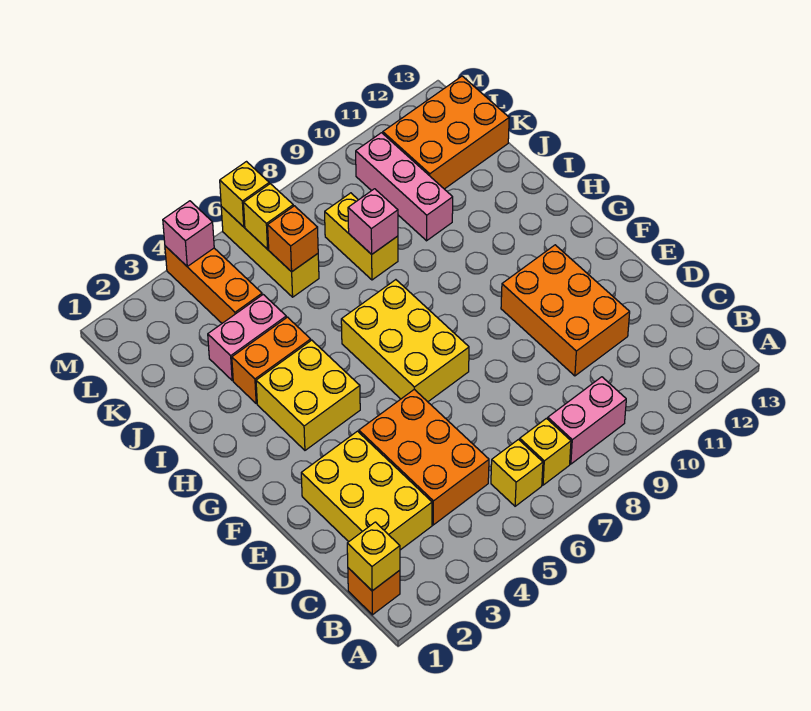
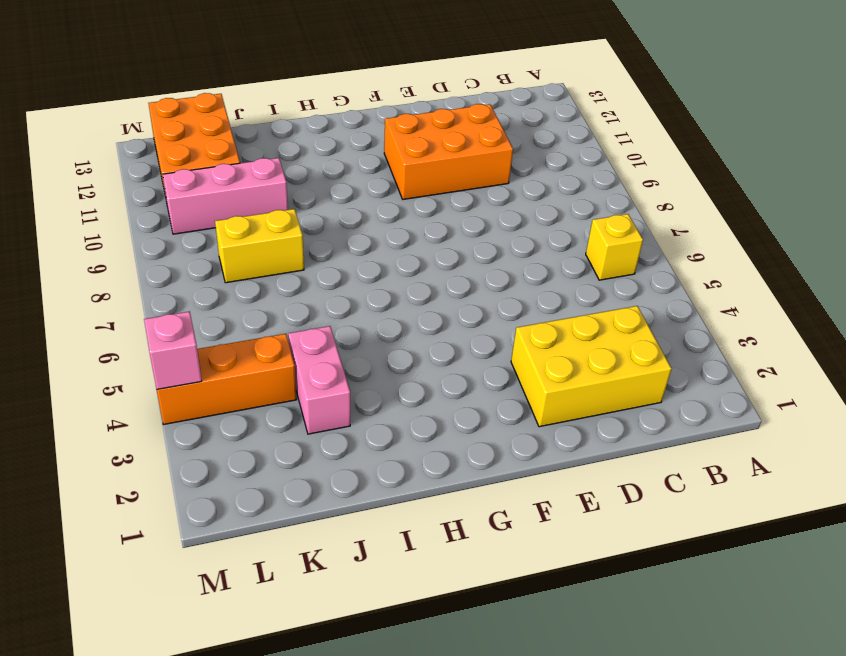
none -> orange 1x1 brick [348,568,400,615]
none -> yellow 1x1 brick [520,418,571,485]
none -> pink 1x2 brick [548,377,626,464]

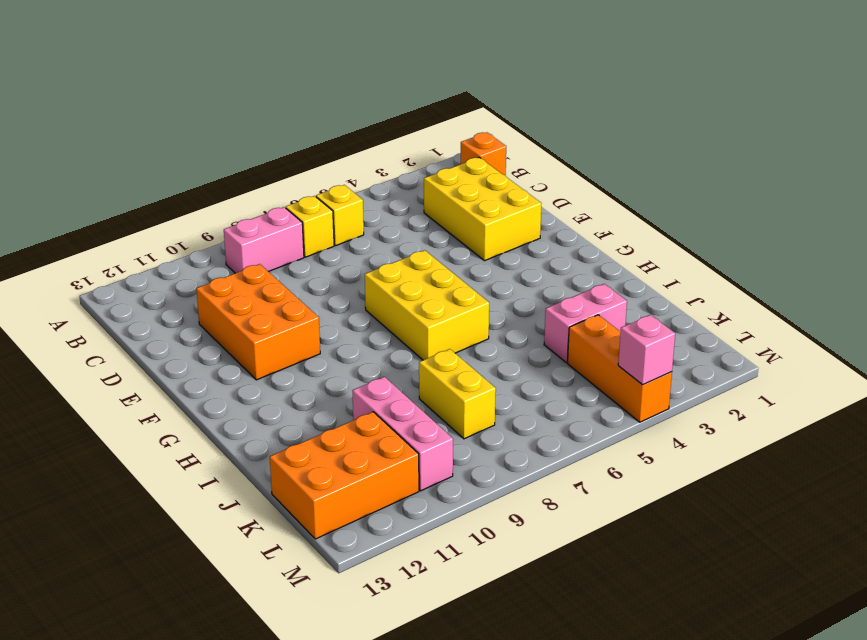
none -> orange 2x3 brick [359,389,489,525]
none -> yellow 2x2 brick [256,340,360,450]
none -> orange 1x2 brick [232,317,311,403]

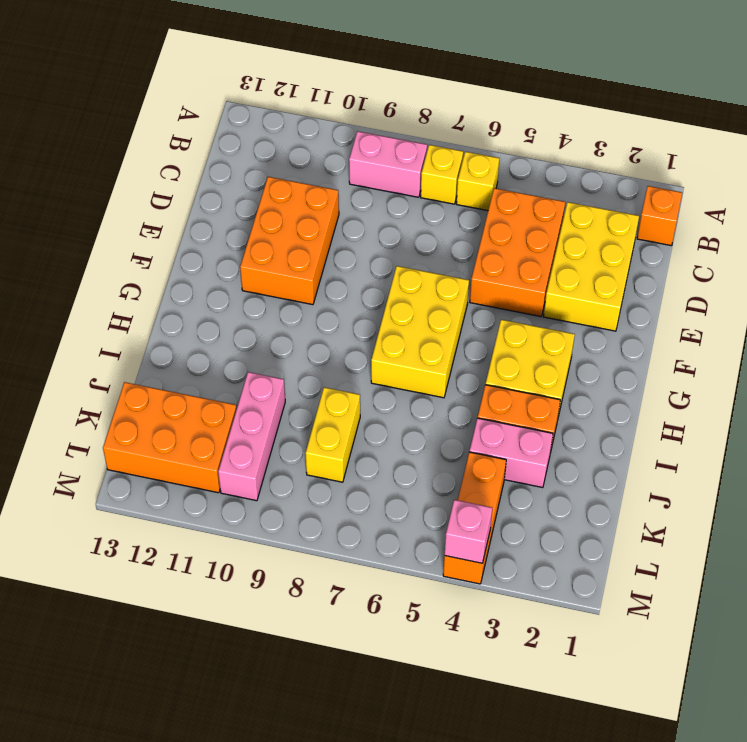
none -> yellow 1x3 brick [221,207,319,297]
none -> yellow 1x1 brick [347,522,400,591]
none -> pink 1x1 brick [348,189,398,254]

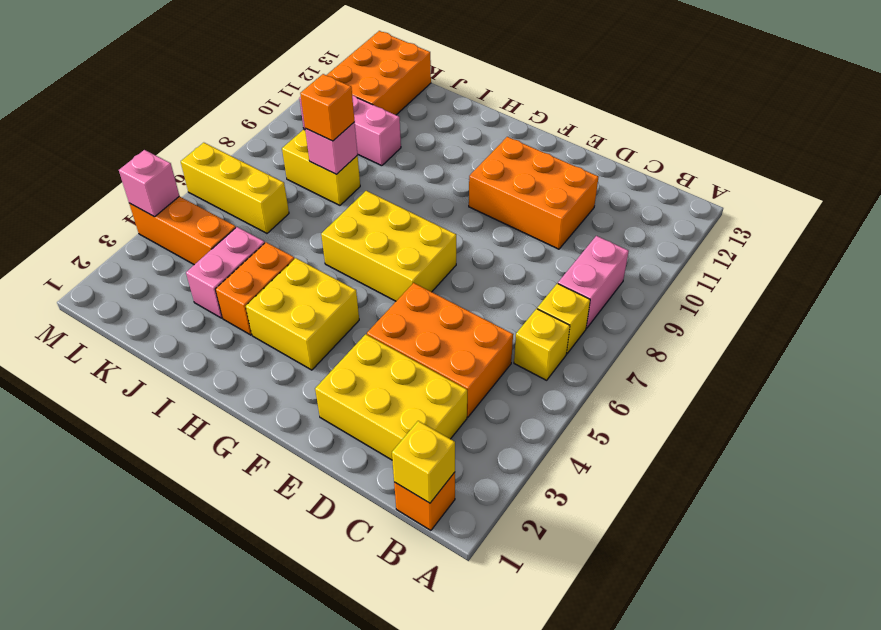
orange 1x1 brick [300,74,355,141] -> orange 1x1 brick moved to [268,206,318,272]
none -> yellow 1x1 brick [244,184,293,249]
none -> yellow 1x1 brick [220,162,269,227]

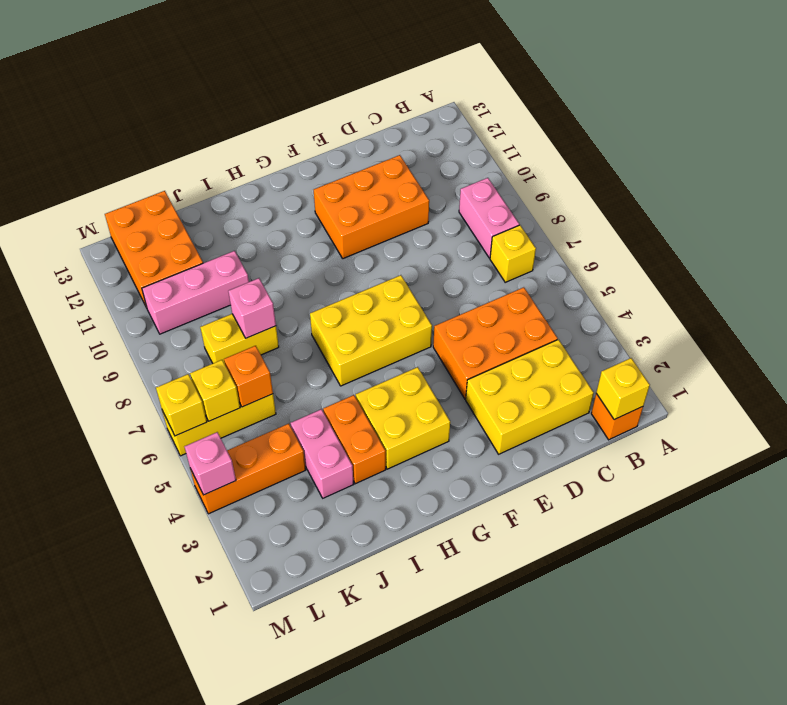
none -> yellow 1x1 brick [491,440,543,506]

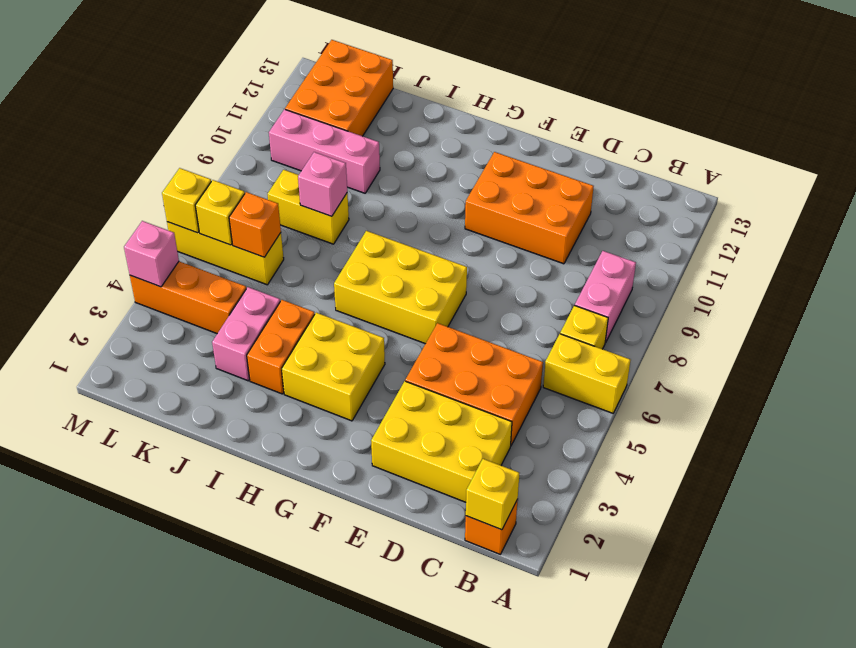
yellow 1x2 brick [543,334,630,413] -> yellow 1x1 brick [491,440,543,506]

